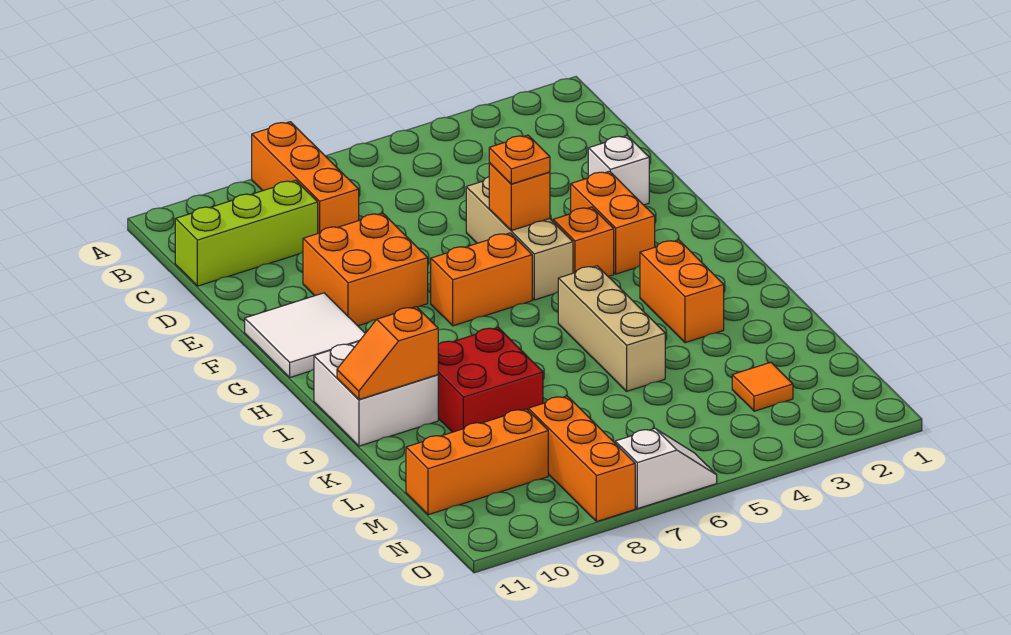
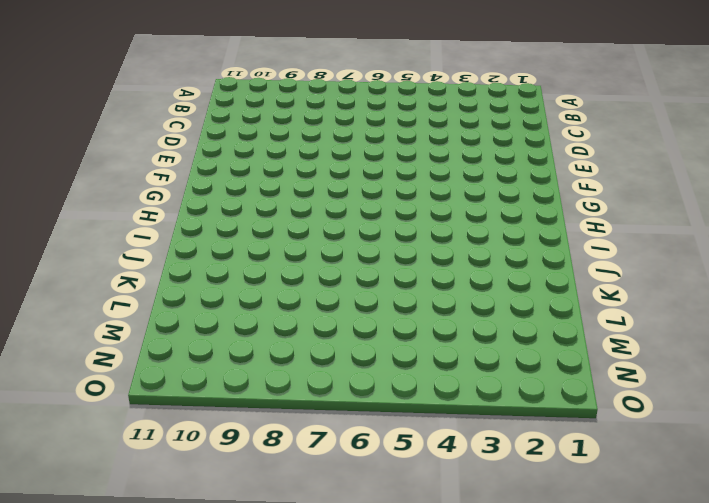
none -> orange 1x3 brick [252,122,359,233]
none -> lime 1x3 brick [175,180,318,286]
none -> white 1x1 brick [588,136,649,205]

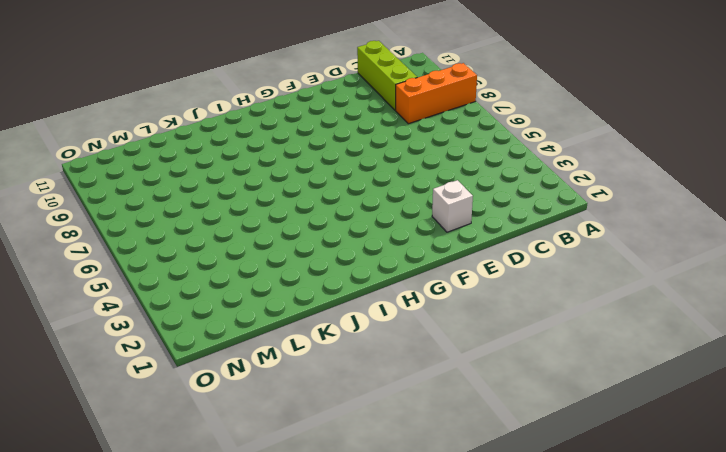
none -> tan 1x3 brick [466,177,573,300]
none -> orange 2x2 brick [303,213,428,326]
none -> orange 1x2 brick [571,171,655,274]

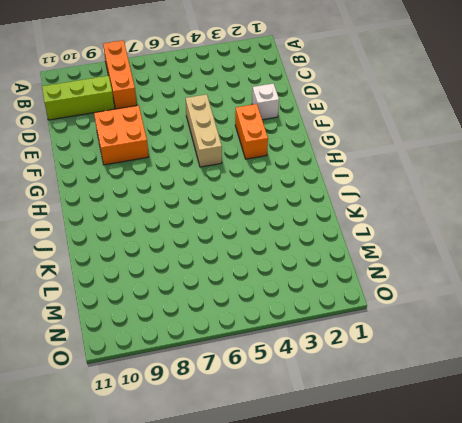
none -> white 2x2 tile [245,293,365,377]
none -> orange 1x1 brick [553,207,614,277]
none -> orange 1x2 brick [431,233,532,326]

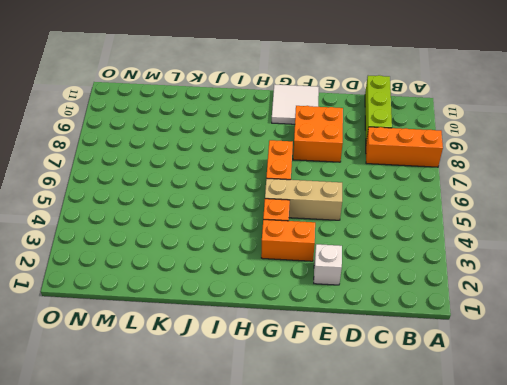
none -> orange 1x2 brick [640,240,724,343]
none -> tan 1x3 brick [558,266,665,391]
none -> white 2x2 brick [314,341,438,446]

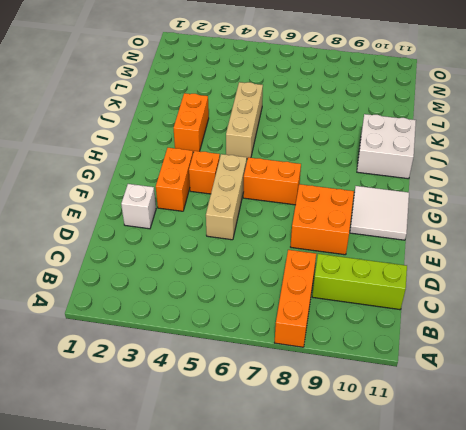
none -> red 2x2 brick [438,327,543,432]
none -> orange 1x1 tile [732,362,793,411]
none -> orange 1x3 brick [528,396,635,522]

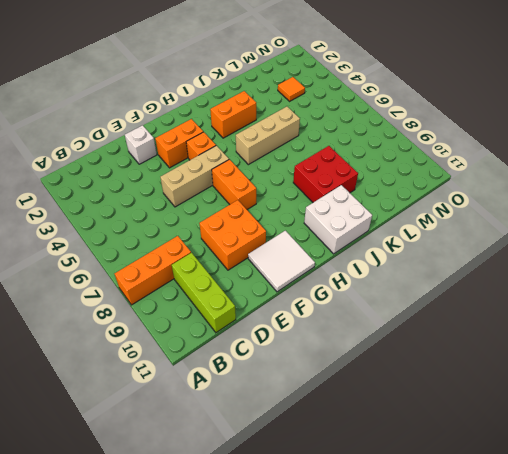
none -> orange 1x3 brick [528,396,635,522]
none -> orange 1x3 brick [406,409,548,515]
none -> white 1x2 slope [615,428,717,509]

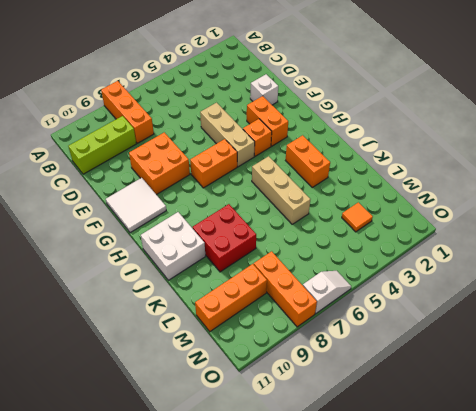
none -> orange 1x1 brick [489,163,550,231]
none -> orange 1x2 slope [337,307,438,400]
none -> orange 1x1 plate [489,135,550,184]

